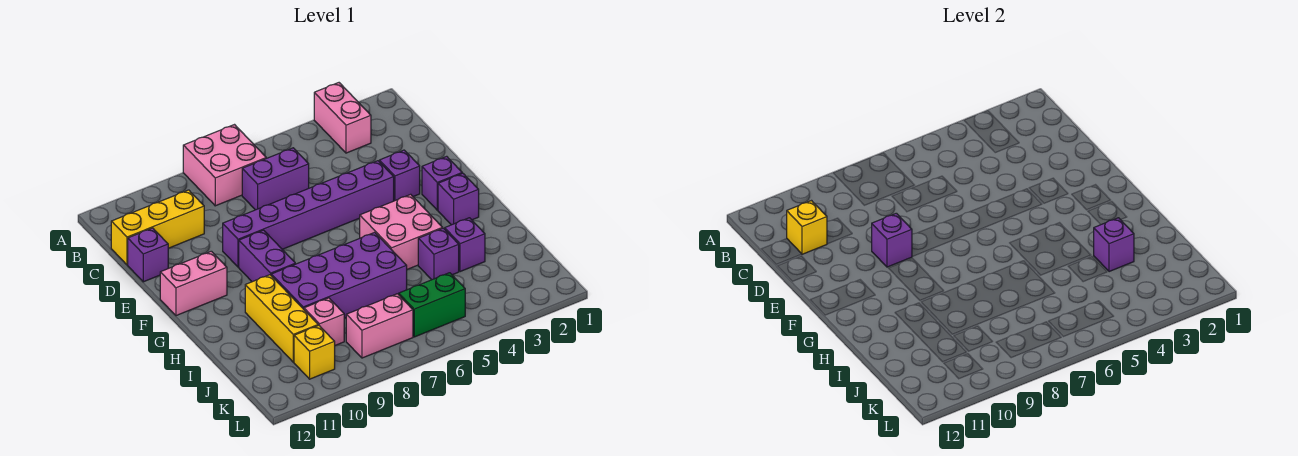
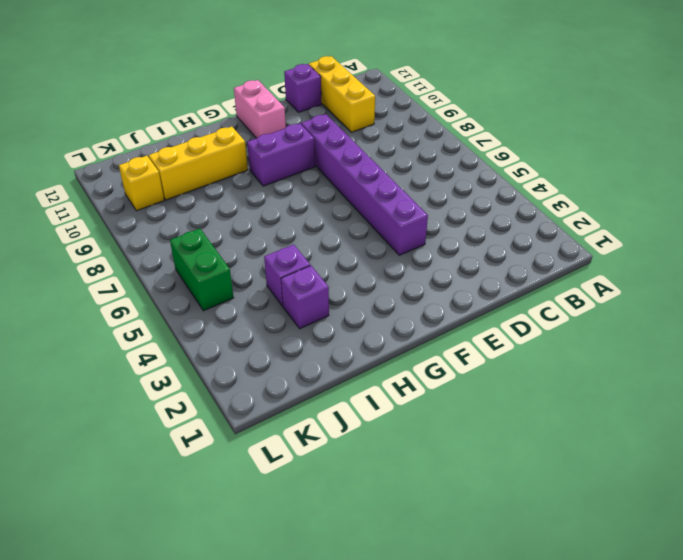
none -> pink 1x2 brick [314,83,371,153]
none -> pink 2x2 brick [183,125,266,206]
none -> purple 1x2 brick [242,148,309,210]

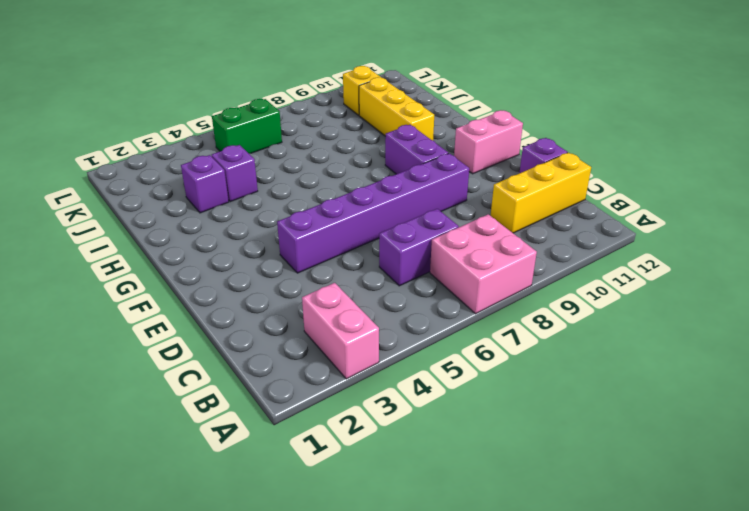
none -> purple 1x1 brick [379,150,420,201]
none -> purple 1x1 brick [422,156,462,210]
none -> purple 1x1 brick [438,173,479,225]

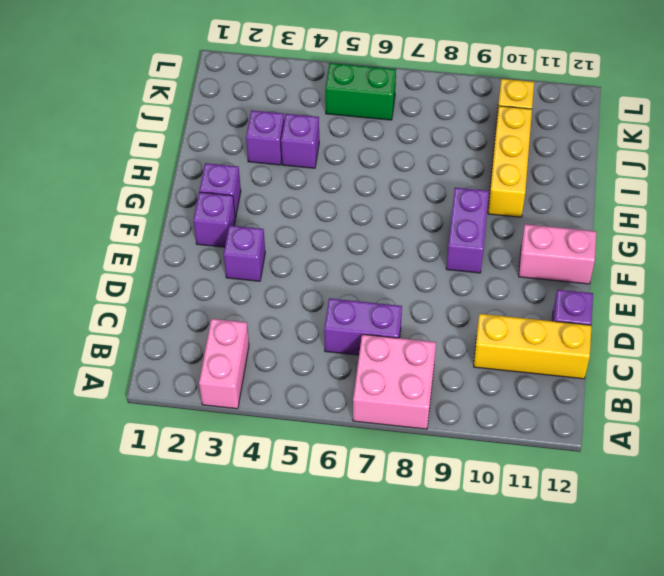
none -> purple 1x6 brick [223,161,394,267]
none -> pink 2x2 brick [360,194,443,269]
none -> purple 2x4 brick [271,232,407,318]

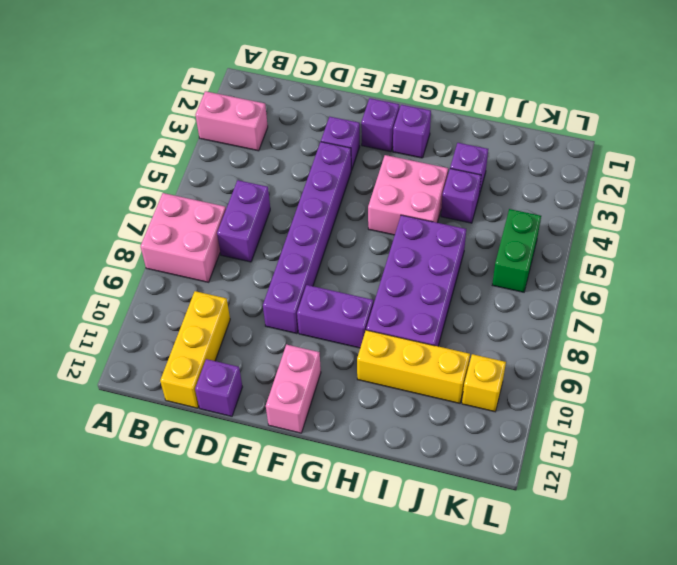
none -> pink 1x1 brick [304,298,344,345]
none -> pink 1x2 brick [346,294,413,358]
none -> yellow 1x1 brick [787,201,827,254]

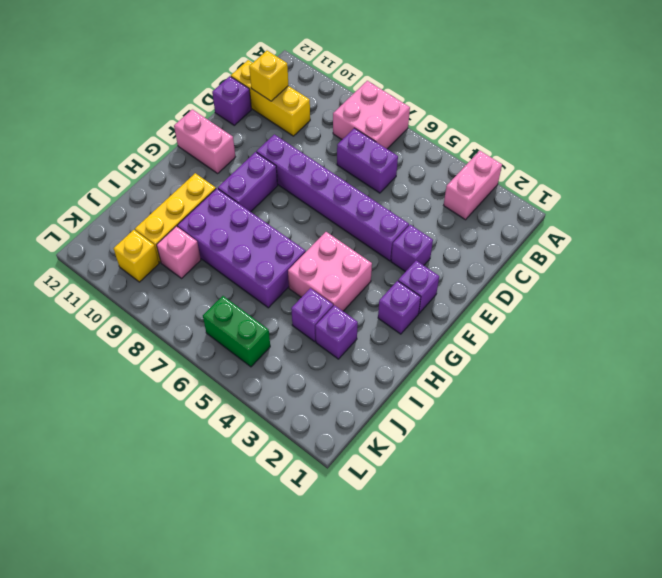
none -> pink 1x2 brick [346,294,413,358]
none -> purple 1x1 brick [872,213,912,267]
none -> purple 1x1 brick [1094,218,1134,272]

